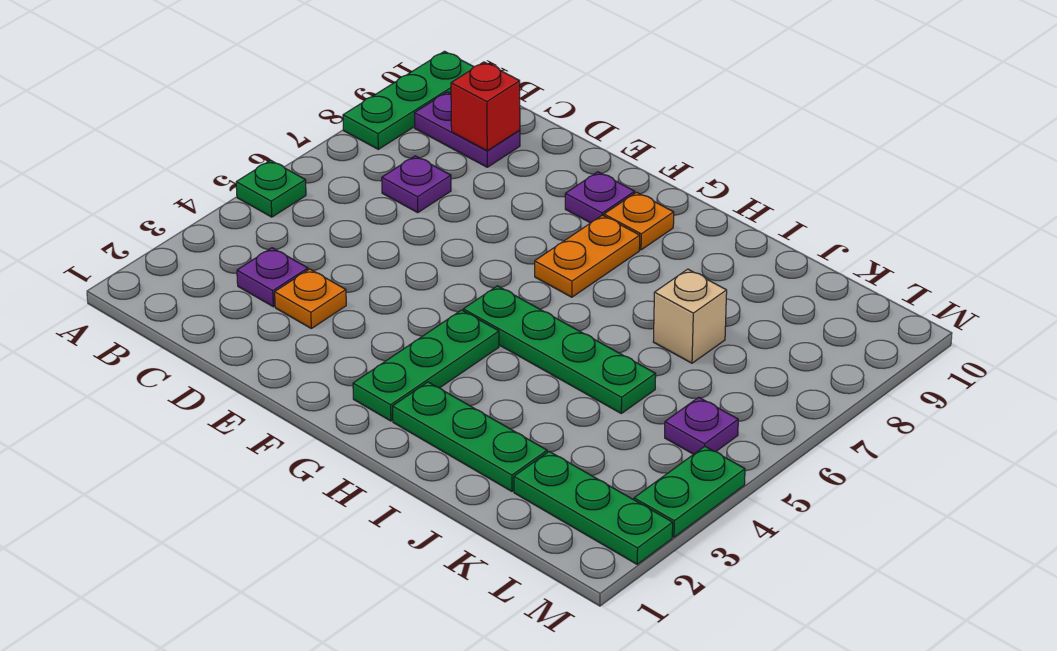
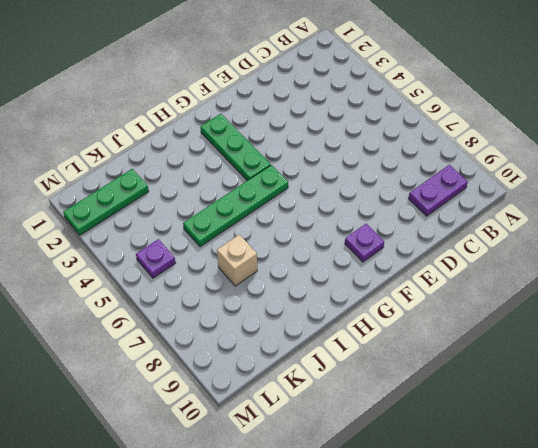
none -> green 1x1 plate [236,160,306,217]
none -> green 1x3 plate [343,51,474,149]
none -> purple 1x1 plate [237,248,308,307]

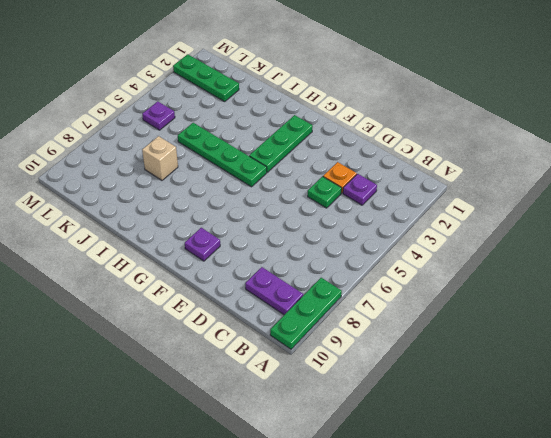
green 1x1 plate [308,177,342,208] -> green 1x1 plate moved to [236,160,306,217]
none -> purple 1x1 plate [382,156,451,213]
none -> orange 1x2 plate [535,215,640,297]
none -> orange 1x1 plate [604,192,674,250]

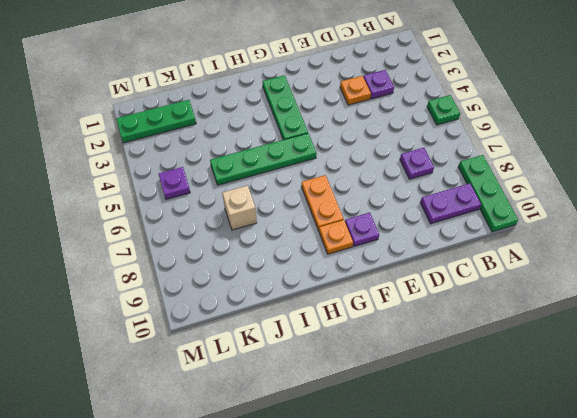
none -> green 1x3 plate [393,382,547,491]
none -> green 1x2 plate [634,446,745,537]
none -> red 1x1 brick [451,62,520,151]

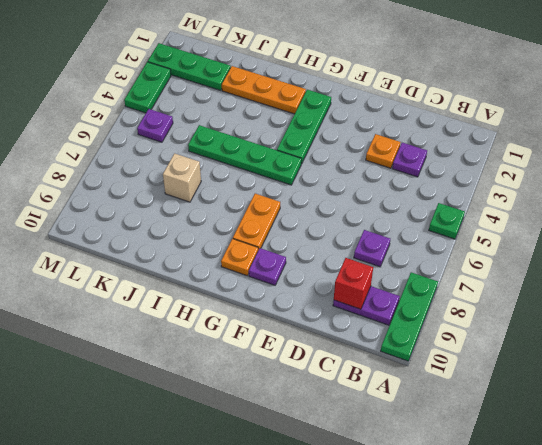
orange 1x3 plate [222,66,306,114] -> green 1x3 plate [393,382,547,491]

